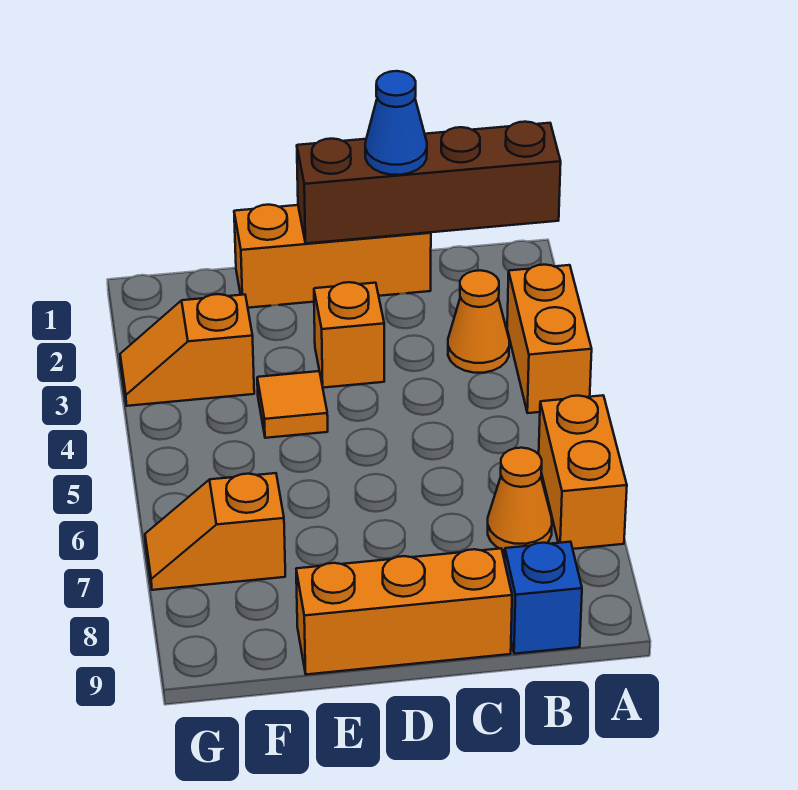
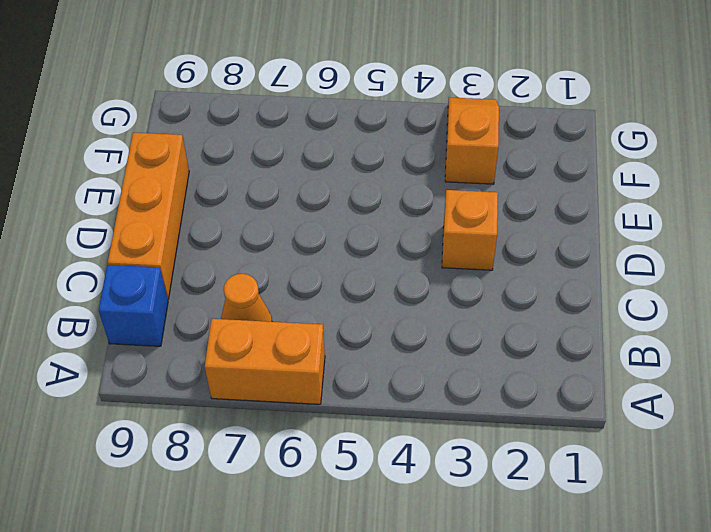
none -> orange 1x2 brick [507,265,592,413]
none -> orange 1x1 cone [448,270,509,373]
none -> orange 1x3 brick [234,205,431,308]

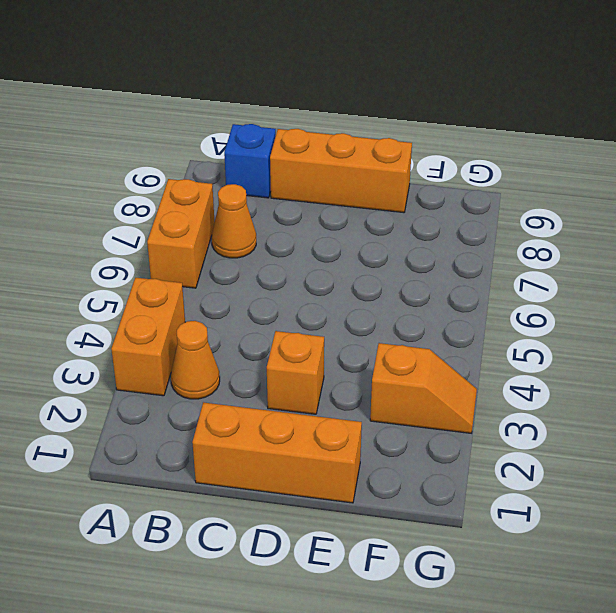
none -> orange 1x1 tile [257,371,328,438]
none -> orange 1x2 slope [145,473,285,590]
none -> brown 1x4 brick [297,122,561,243]

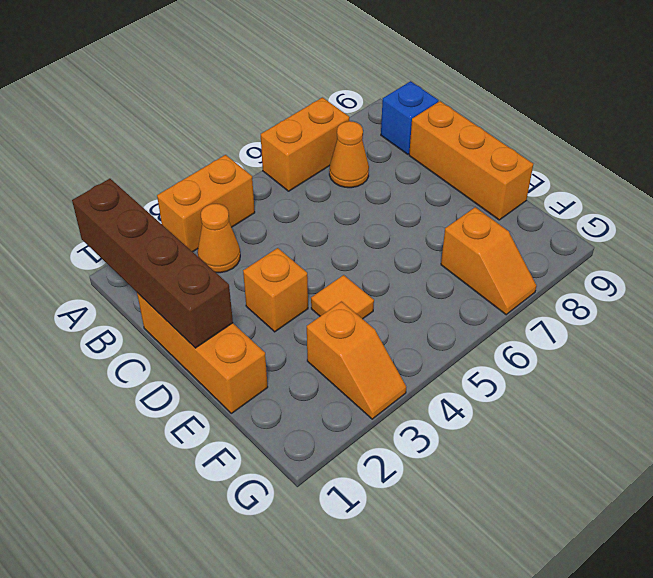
none -> blue 1x1 cone [365,71,427,175]

